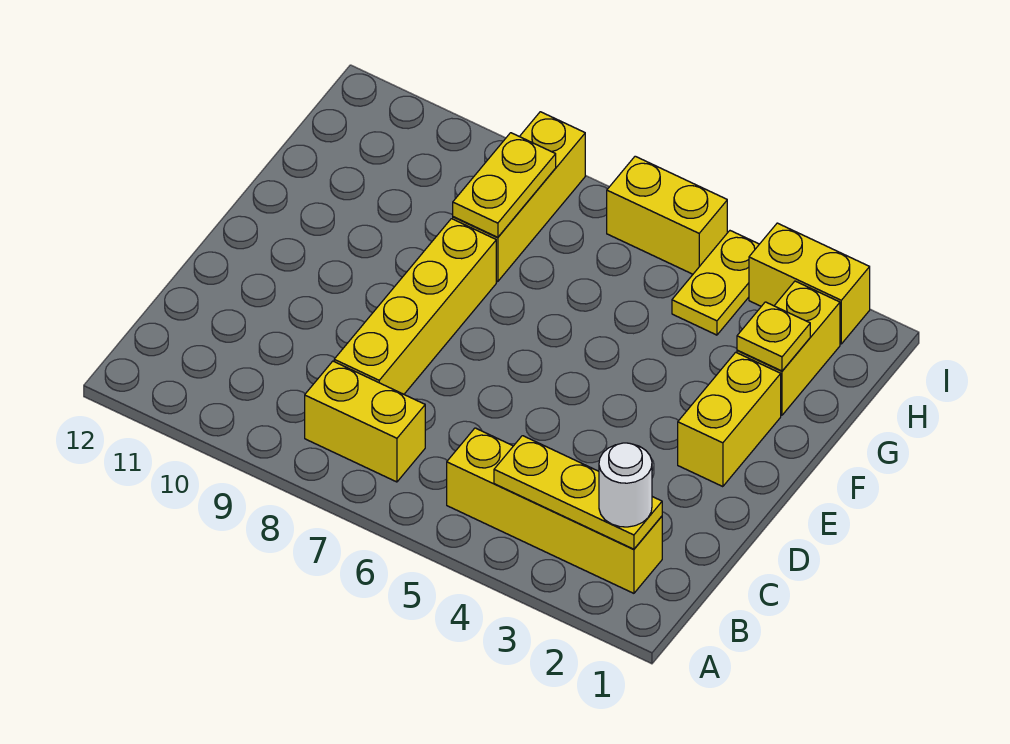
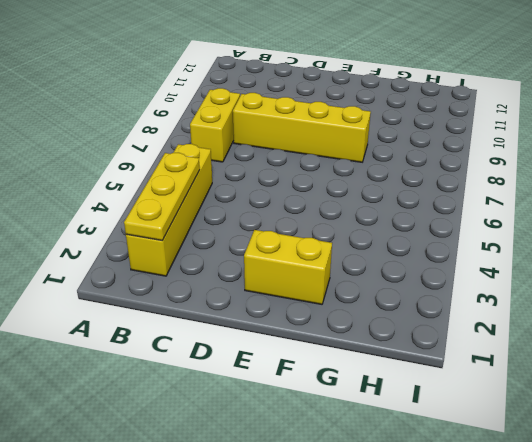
none -> yellow 1x2 brick [737,281,840,415]
none -> yellow 1x3 brick [453,112,585,282]
none -> yellow 1x2 plate [672,231,759,335]

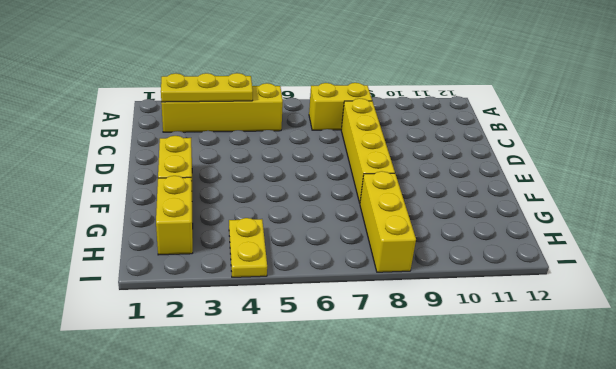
none -> yellow 1x2 brick [749,223,870,344]
none -> yellow 1x2 brick [607,156,727,274]
none -> yellow 1x1 plate [737,302,810,371]

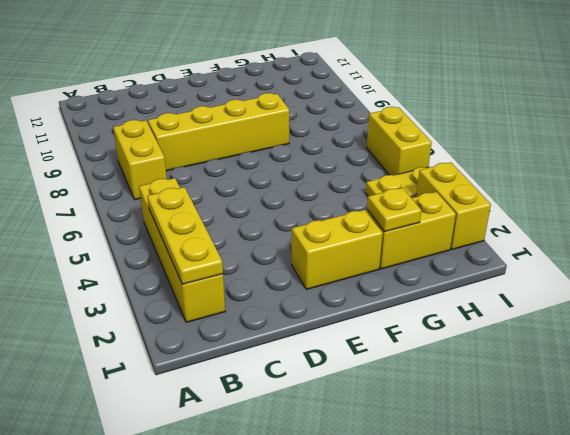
none -> yellow 1x3 brick [453,112,585,282]
none -> yellow 1x2 plate [453,133,556,238]
none -> white 1x1 round brick [599,443,652,527]

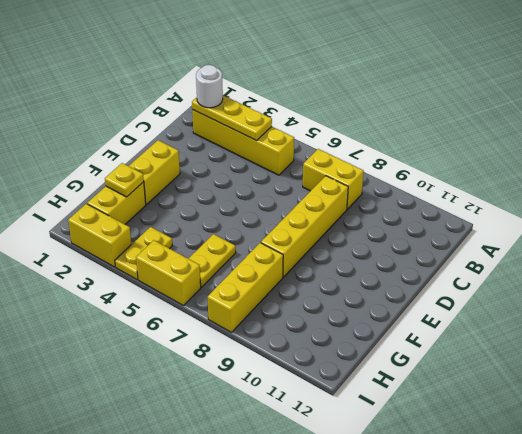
yellow 1x2 plate [188,234,236,287] -> yellow 1x2 plate moved to [453,133,556,238]

